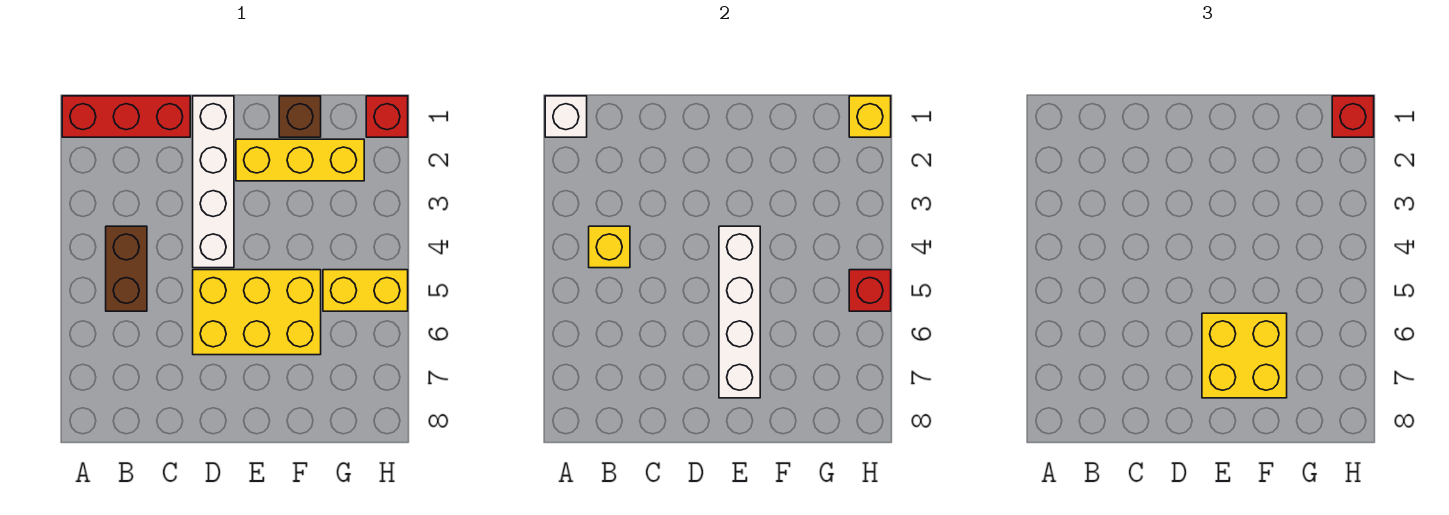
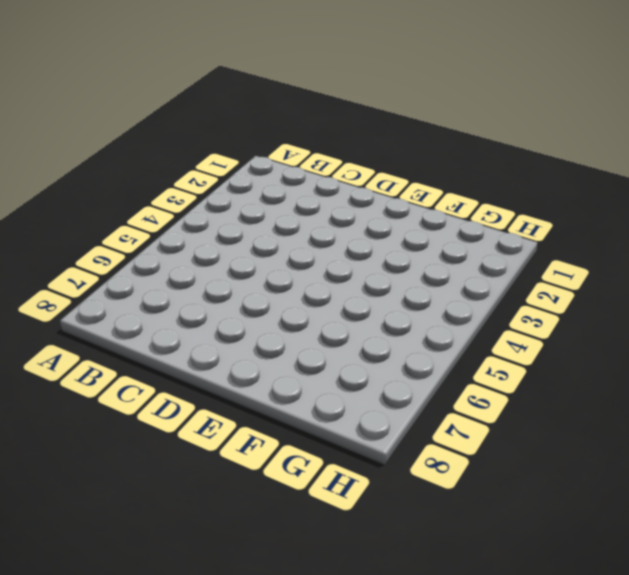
none -> red 1x3 brick [62,96,190,137]
none -> brown 1x2 brick [106,226,147,311]
none -> white 1x4 brick [193,96,234,268]

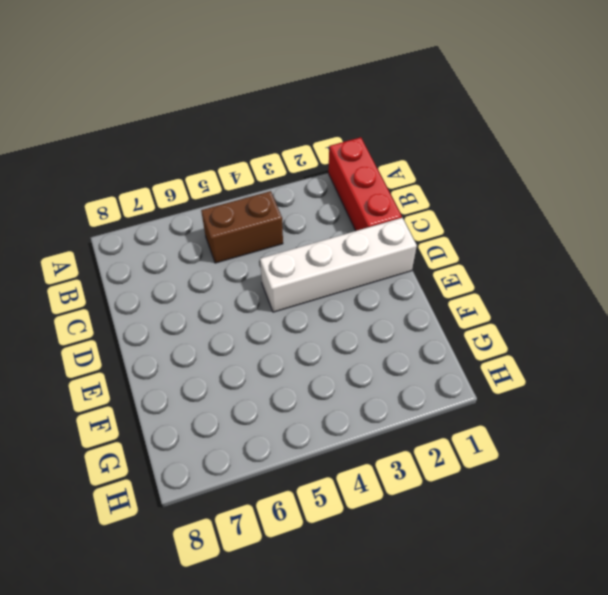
none -> yellow 2x3 brick [193,270,321,355]
none -> yellow 1x3 brick [236,139,364,181]
none -> brown 1x1 brick [279,96,321,137]

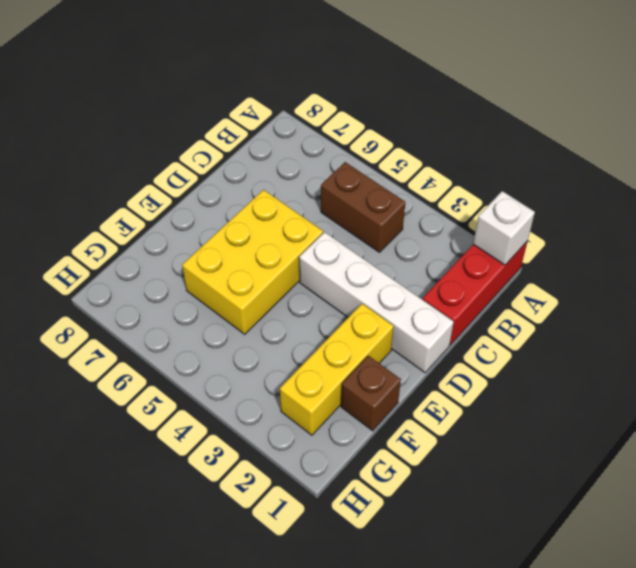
none -> yellow 1x2 brick [323,270,408,311]
none -> red 1x1 brick [366,96,408,137]
none -> yellow 1x1 brick [589,226,630,268]

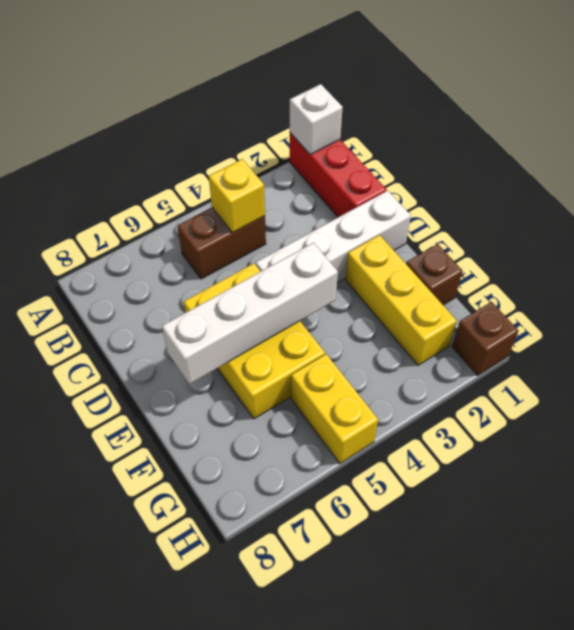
brown 1x1 brick [452,302,519,376] -> red 1x1 brick [366,96,408,137]
none -> yellow 1x1 brick [849,96,891,137]
none -> red 1x1 brick [849,270,891,311]
none -> yellow 2x2 brick [1202,313,1287,398]

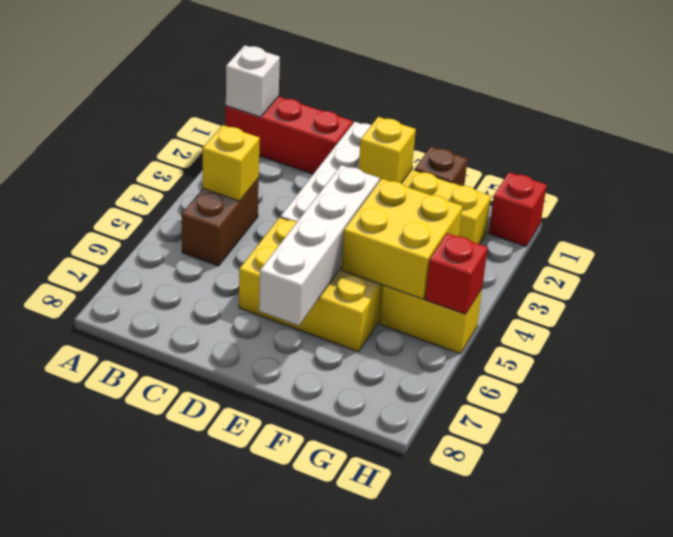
yellow 1x1 brick [359,117,416,183] -> yellow 1x1 brick moved to [849,96,891,137]
yellow 2x2 brick [342,179,463,299] -> yellow 2x2 brick moved to [1202,313,1287,398]
none -> red 1x1 brick [1332,96,1374,137]

